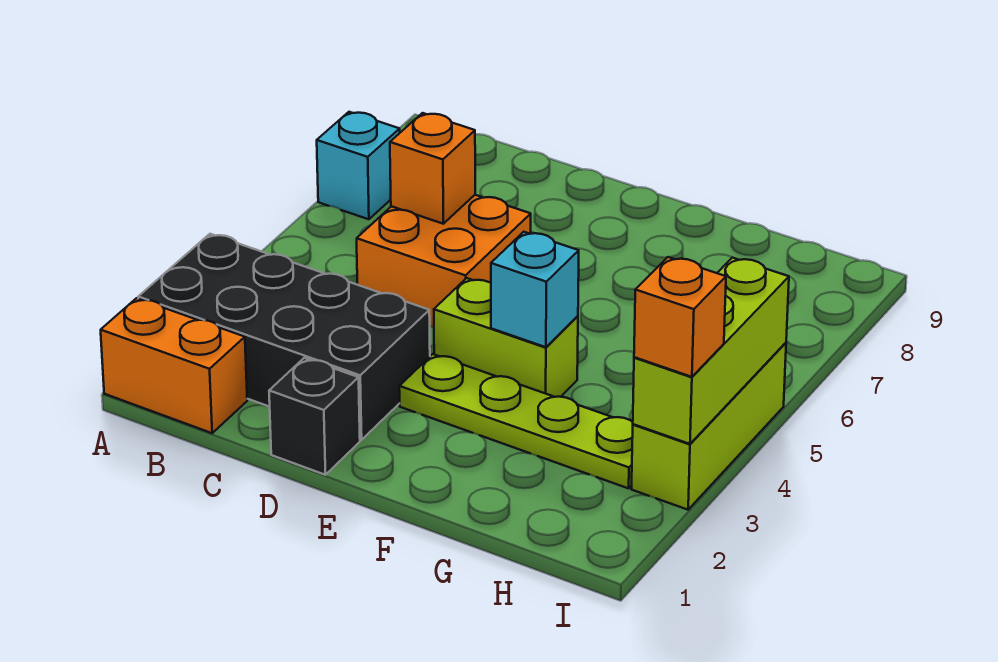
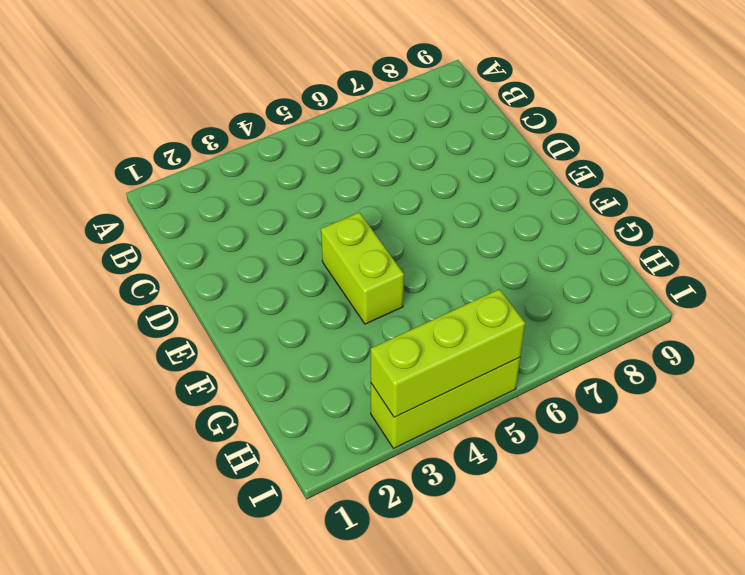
none -> orange 1x2 brick [101,298,247,433]
none -> black 2x4 brick [138,234,430,440]
none -> cyan 1x1 brick [317,112,400,219]

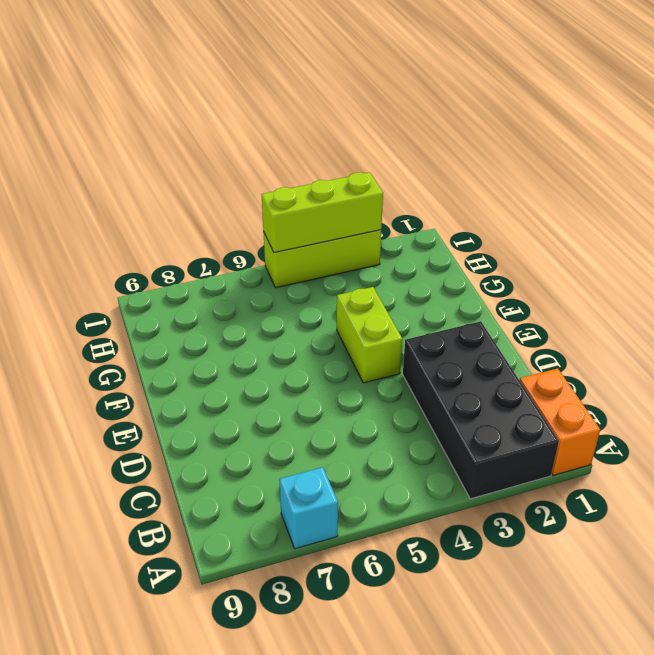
none -> orange 2x2 brick [357,195,531,327]
none -> black 1x1 brick [269,358,360,475]
none -> lime 1x4 plate [399,354,633,488]

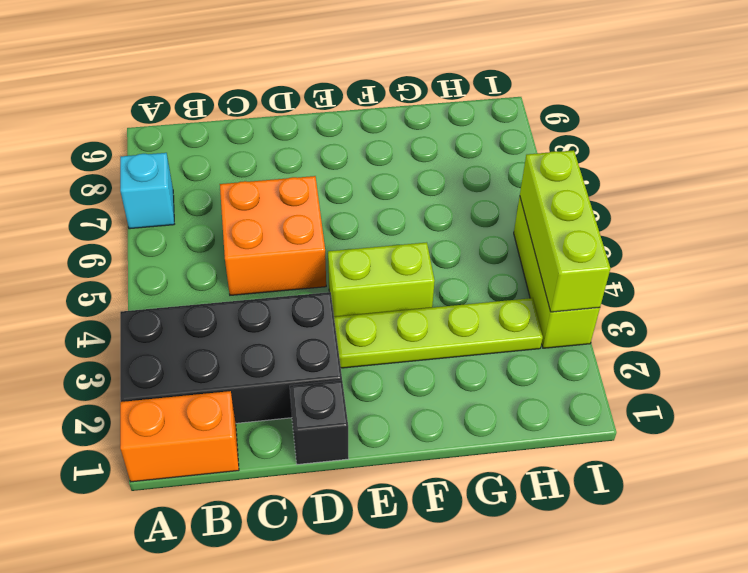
none -> orange 1x1 brick [390,113,475,224]
none -> cyan 1x1 brick [491,232,579,347]
none -> orange 1x1 brick [634,257,726,377]

